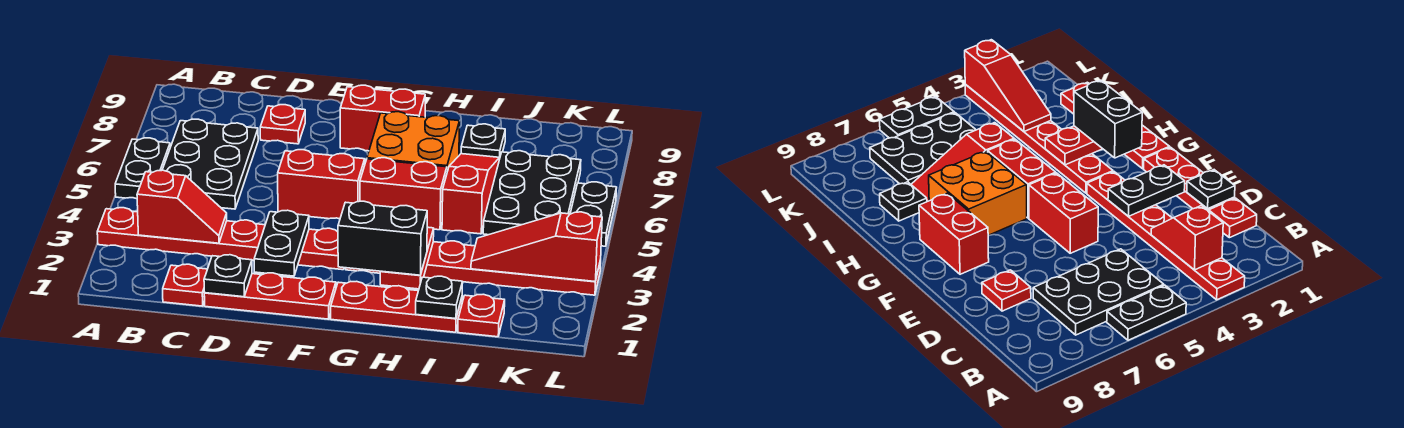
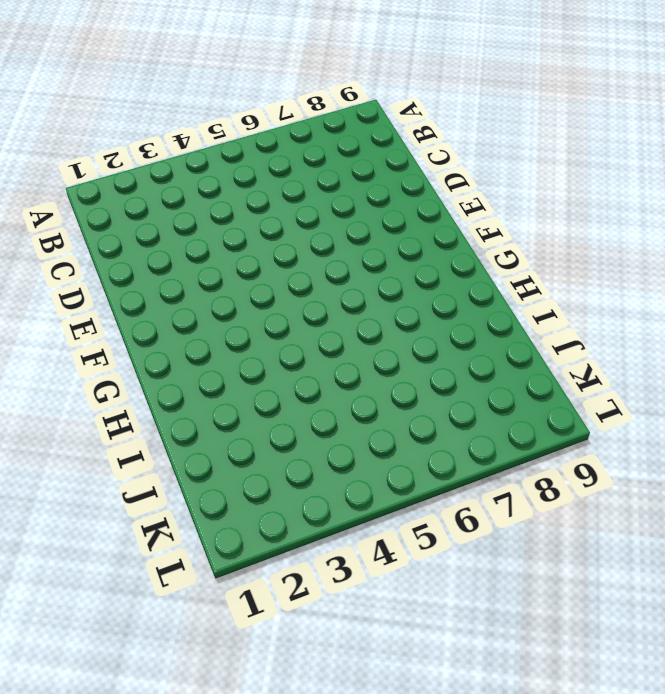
none -> red 1x6 plate [97,208,344,270]
none -> black 1x2 plate [115,138,170,199]
none -> black 2x3 plate [162,119,258,209]

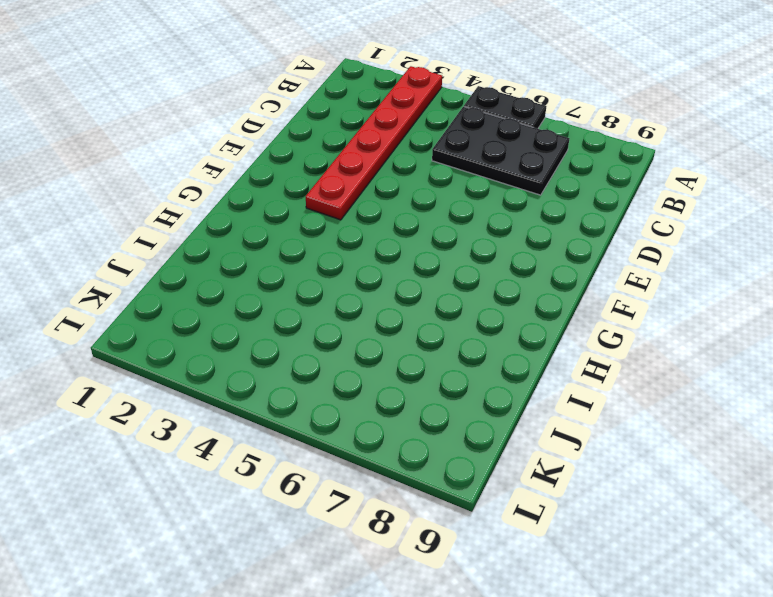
none -> red 1x1 plate [163,264,207,306]
none -> red 1x3 plate [204,273,336,319]
none -> red 1x1 plate [260,105,305,144]

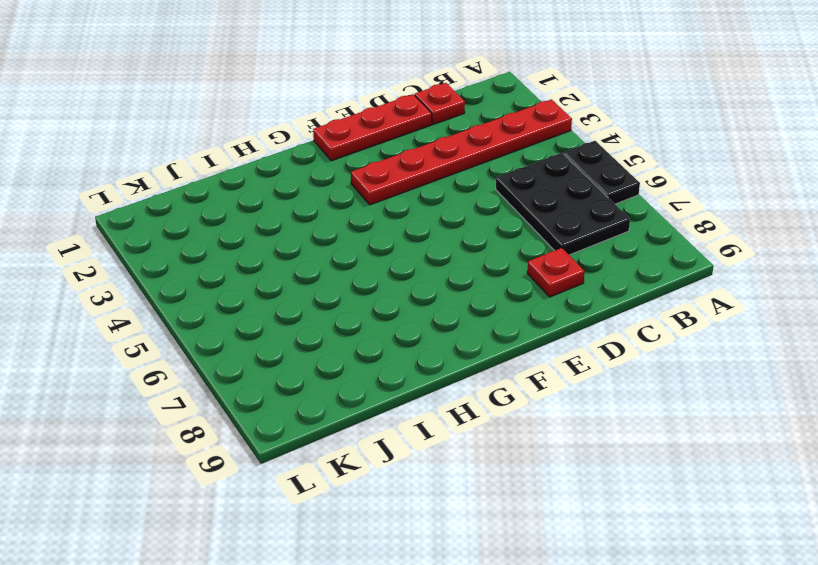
none -> red 1x2 brick [278,150,365,219]
none -> red 1x2 brick [340,85,425,151]
none -> red 1x3 plate [331,281,462,332]

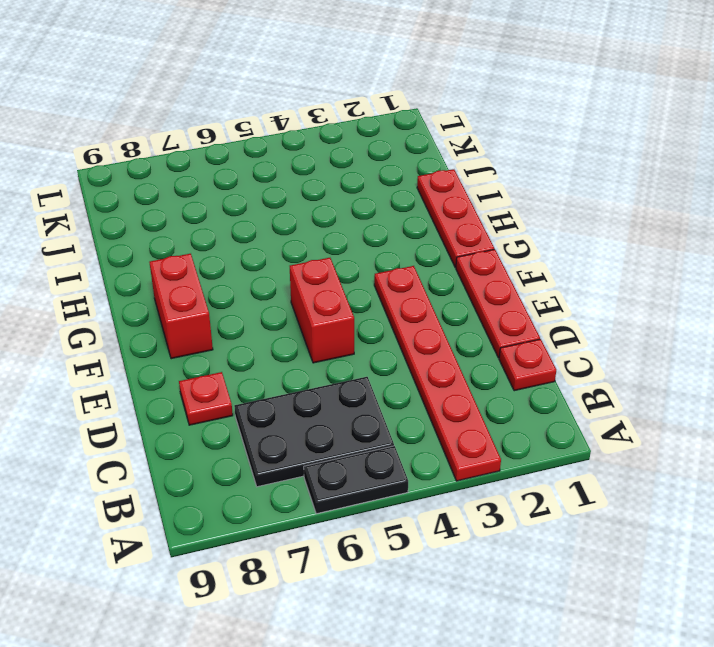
none -> red 1x6 plate [346,241,601,295]
none -> red 1x2 brick [360,158,447,230]
none -> orange 2x2 brick [367,112,460,172]

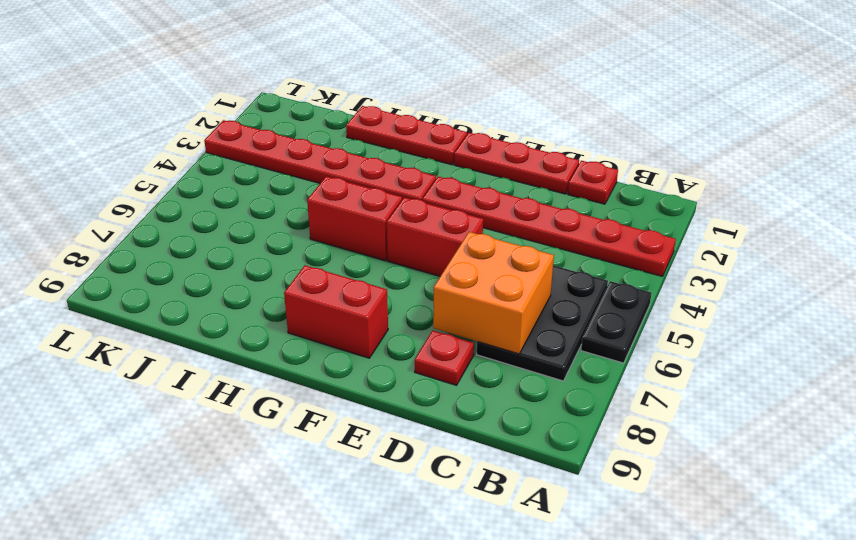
orange 2x2 brick [433,232,554,354] -> orange 2x2 brick moved to [367,112,460,172]
none -> red 1x3 slope [442,154,499,234]
none -> black 1x1 plate [461,124,505,159]
none -> red 1x1 plate [458,294,505,337]

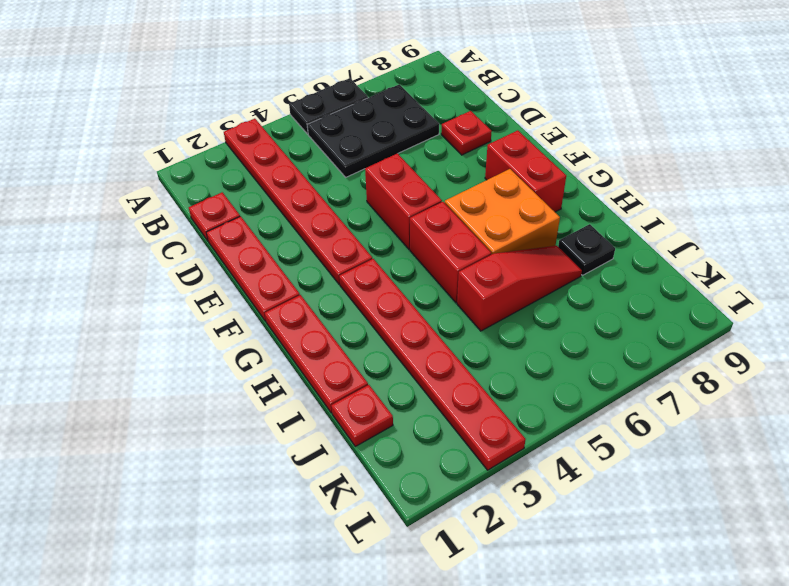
none -> black 2x3 plate [483,151,581,235]
none -> black 1x2 plate [570,182,617,246]
none -> red 1x2 slope [137,170,227,243]

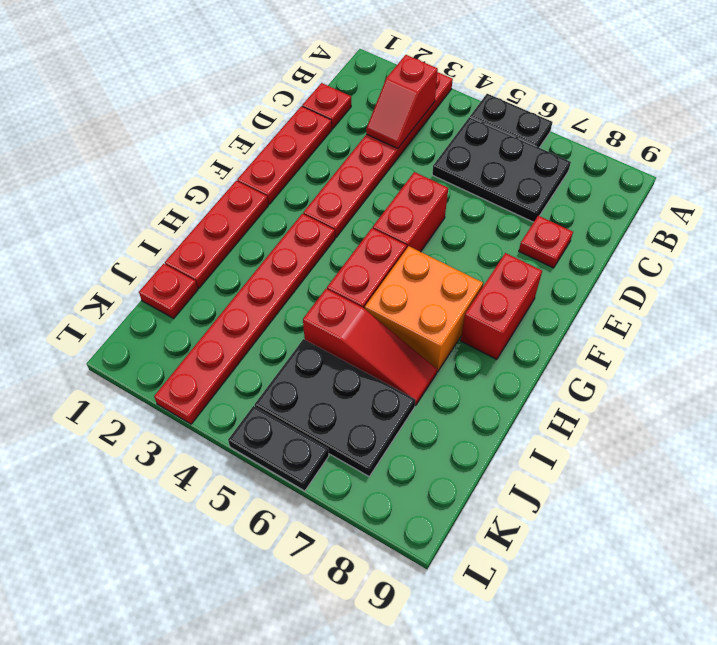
none -> black 1x1 plate [461,124,505,159]
none -> black 1x1 plate [204,255,252,297]
none -> black 1x2 plate [254,210,309,276]

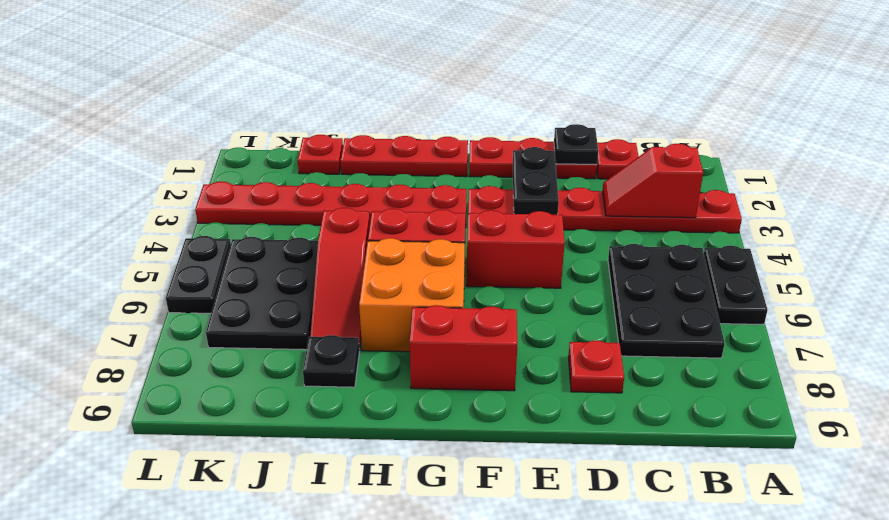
none -> red 1x2 plate [380,227,434,289]
none -> black 1x1 plate [416,276,463,319]
none -> red 1x3 slope [471,212,602,282]

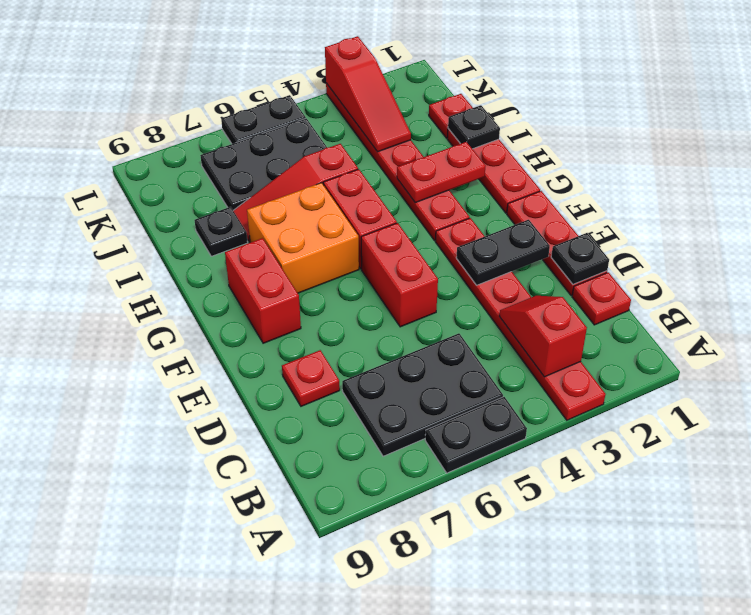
none -> black 1x2 brick [338,201,427,275]

